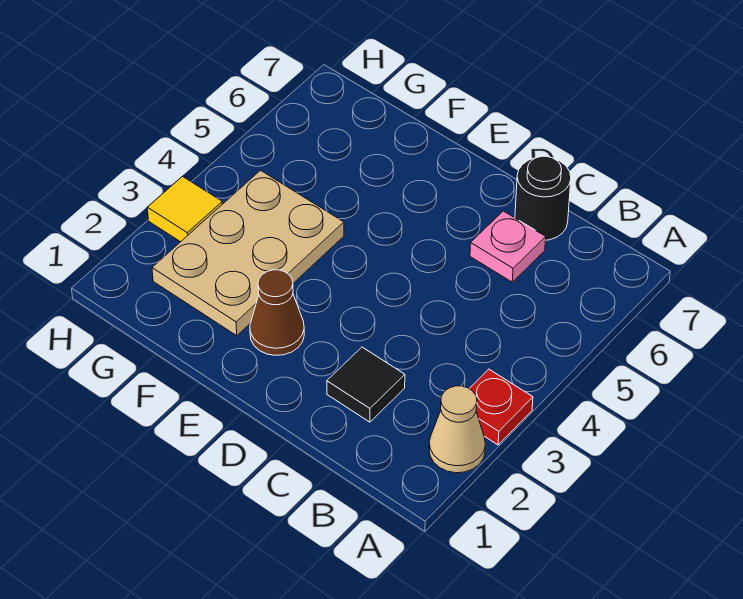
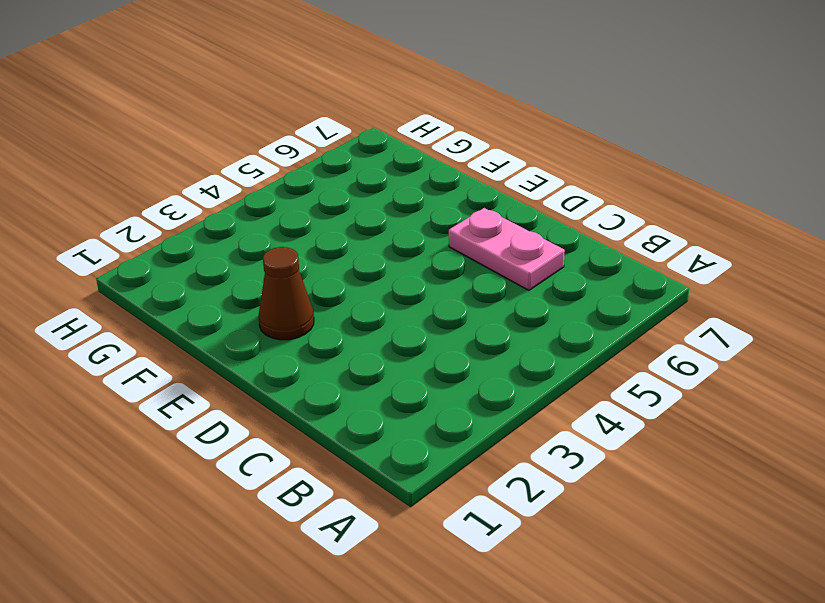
pink 1x2 plate [449,208,565,290] -> pink 1x1 plate [470,211,546,282]
none -> tan 1x1 cone [429,386,485,473]
none -> red 1x1 plate [469,369,533,445]

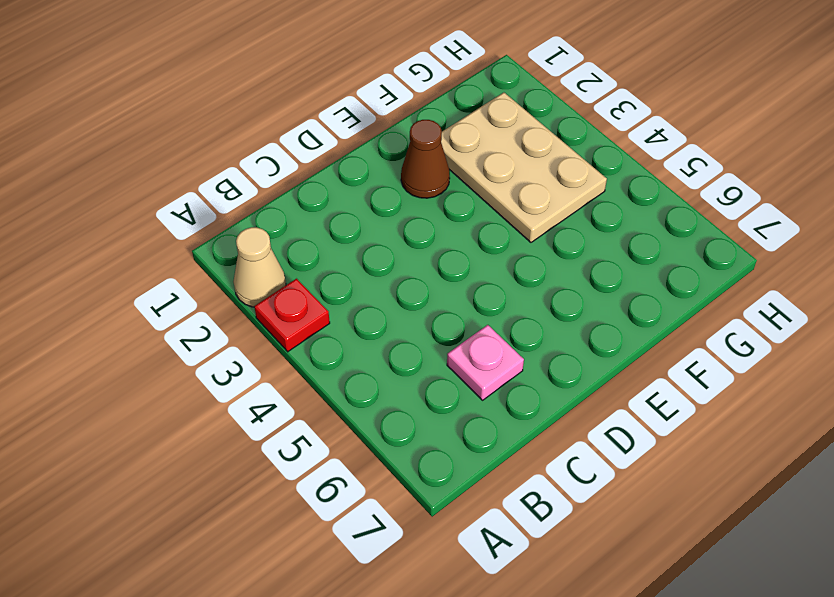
none -> black 1x1 tile [327,347,405,422]
none -> black 1x1 round brick [515,156,571,240]

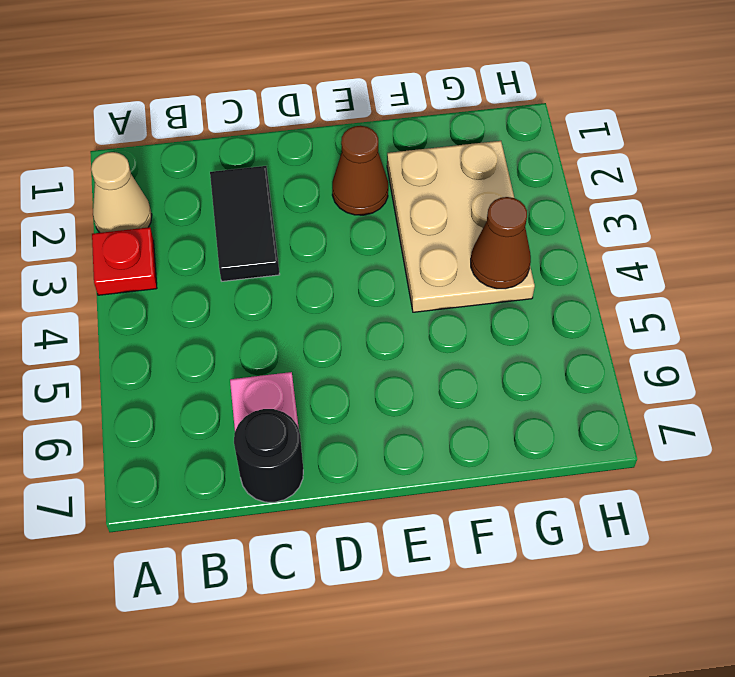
black 1x2 tile [210,166,280,281] -> black 1x1 tile [327,347,405,422]
brown 1x1 cone [471,197,531,289] -> none
none -> yellow 1x1 tile [147,177,222,242]

